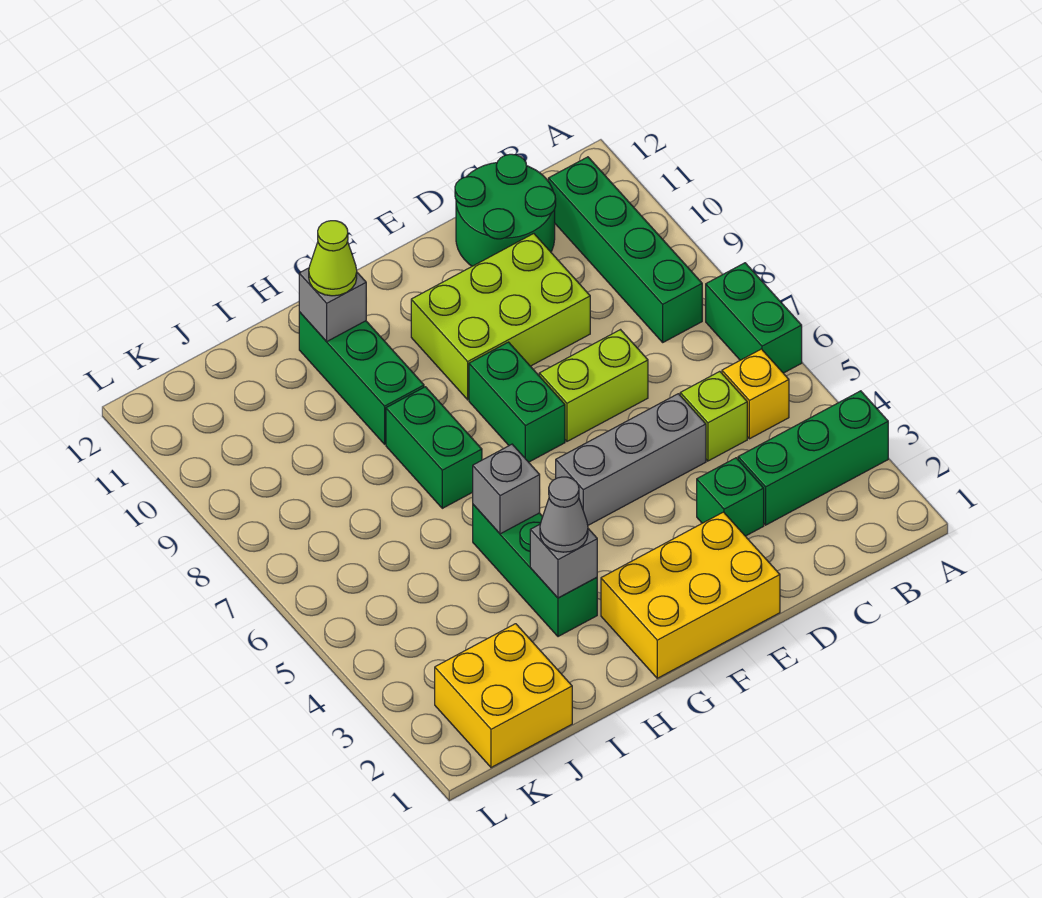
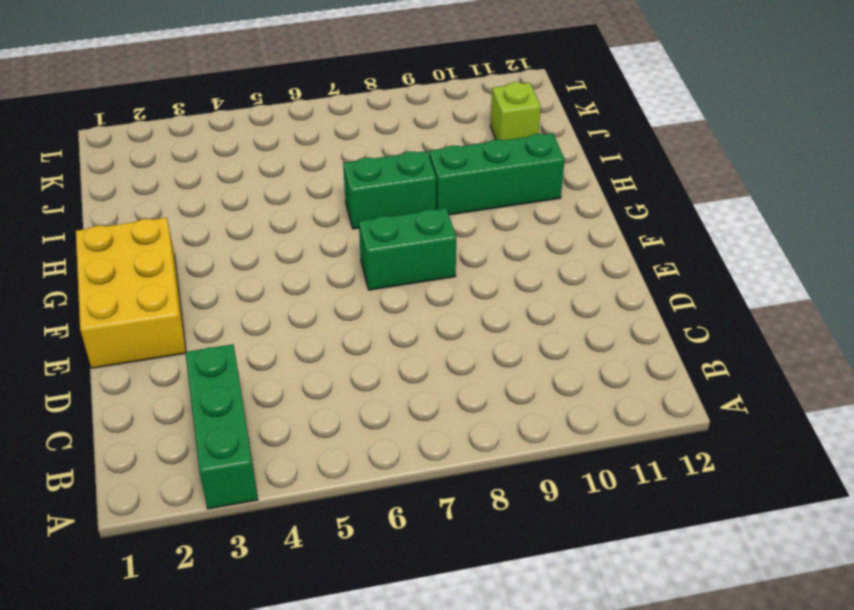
lime 1x1 brick [490,82,541,140] -> lime 1x1 brick moved to [680,371,747,461]
none -> green 1x2 brick [706,263,802,373]
none -> yellow 1x1 brick [722,349,789,439]
none -> green 1x4 brick [548,157,702,342]

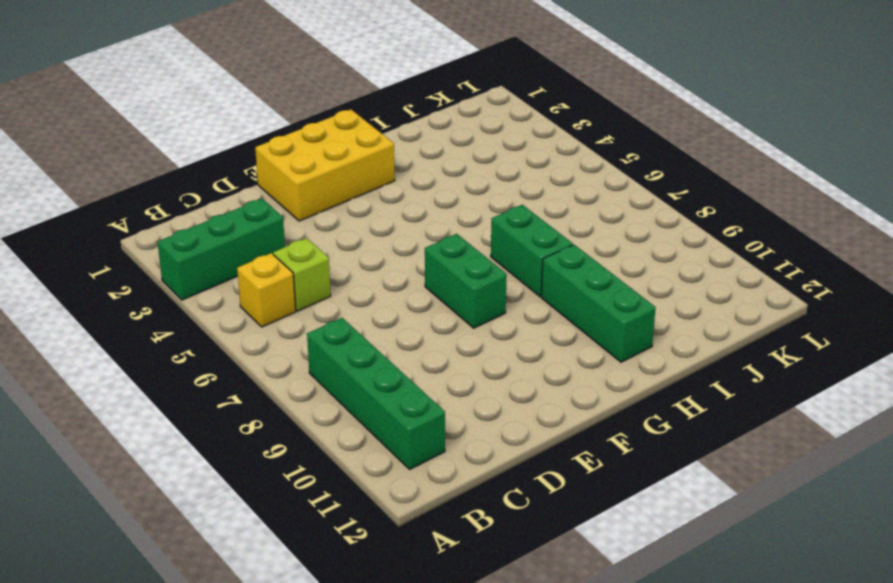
none -> green 1x2 brick [706,263,802,373]
none -> green 2x2 round brick [455,154,556,266]
none -> green 1x1 brick [697,458,764,536]

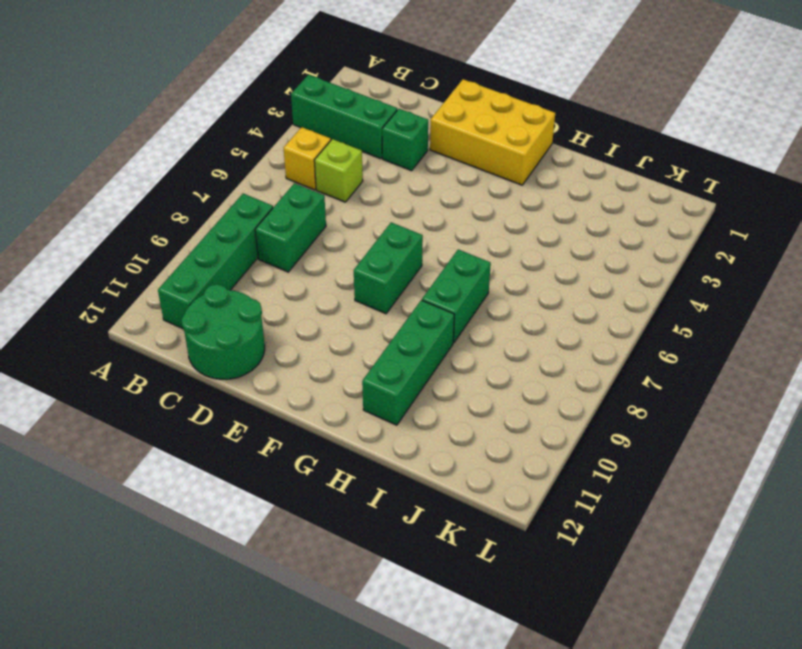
green 1x2 brick [255,183,326,272] -> green 1x2 brick moved to [706,263,802,373]
none -> grey 1x3 brick [556,394,706,525]
none -> lime 1x2 brick [539,330,648,441]
none -> lime 2x3 brick [411,234,590,400]

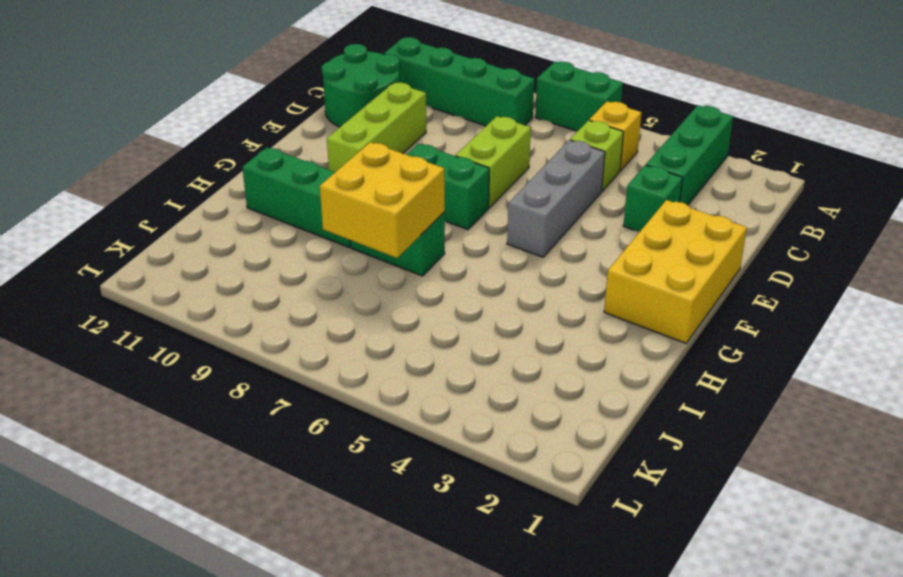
lime 1x3 brick [327,82,426,172] -> lime 2x3 brick [411,234,590,400]
yellow 2x2 brick [320,142,445,258] -> yellow 2x2 brick moved to [435,624,572,768]
none -> green 1x3 brick [473,505,597,637]
none -> grey 1x1 brick [530,525,597,598]
none -> grey 1x1 brick [473,444,540,534]

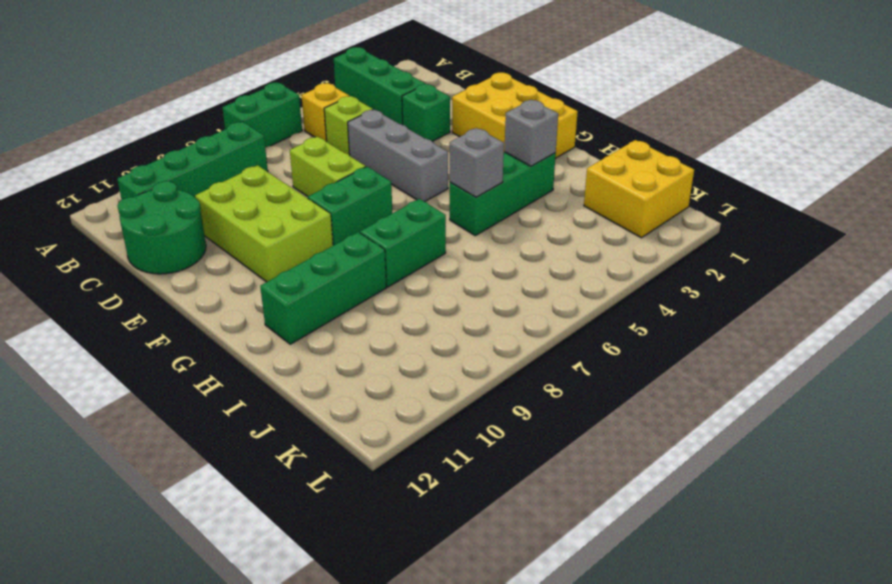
none -> grey 1x1 brick [299,268,366,342]
none -> grey 1x1 cone [540,477,588,552]
none -> lime 1x1 cone [309,221,357,296]

